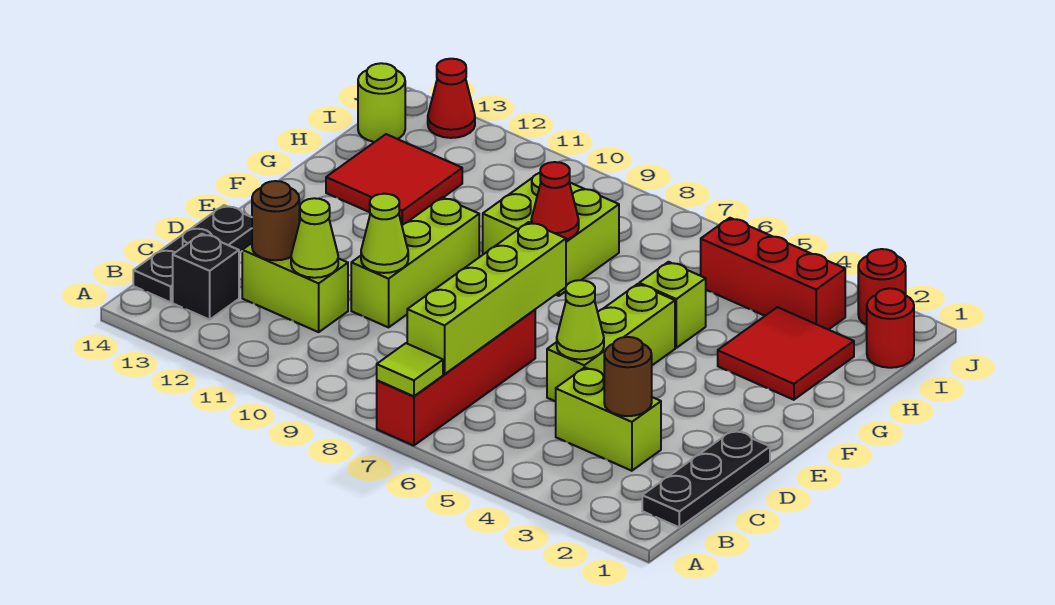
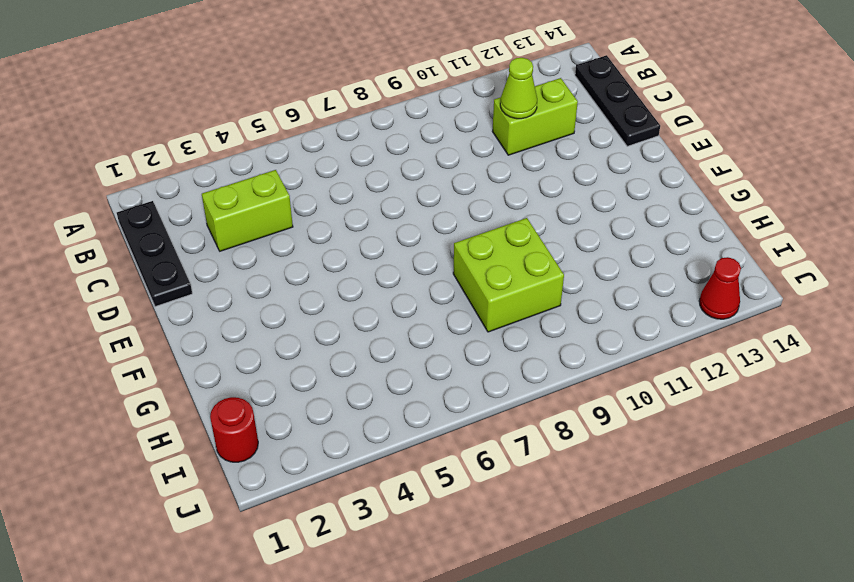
none -> red 1x4 brick [377,310,535,446]
none -> black 1x1 brick [173,234,239,320]
none -> lime 1x3 brick [547,284,675,401]

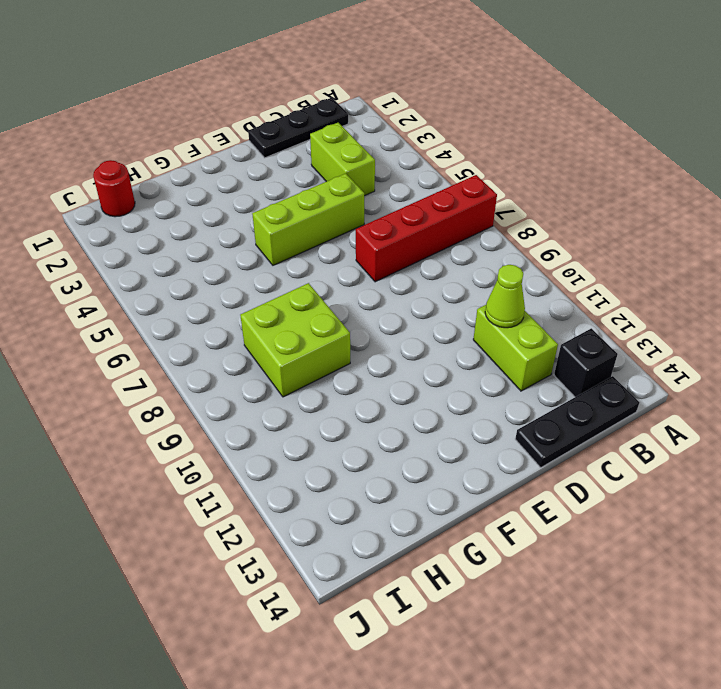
none -> lime 1x3 brick [351,197,479,327]
none -> red 2x2 tile [718,307,854,400]
none -> lime 1x1 brick [639,262,706,348]

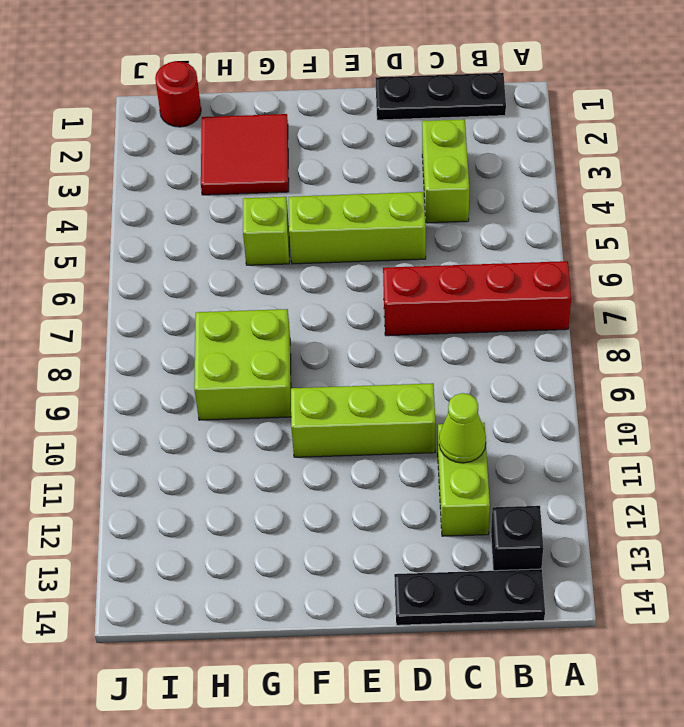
none -> red 2x2 tile [326,134,462,225]
none -> red 1x3 brick [701,218,845,330]
none -> lime 1x1 round brick [358,63,405,142]

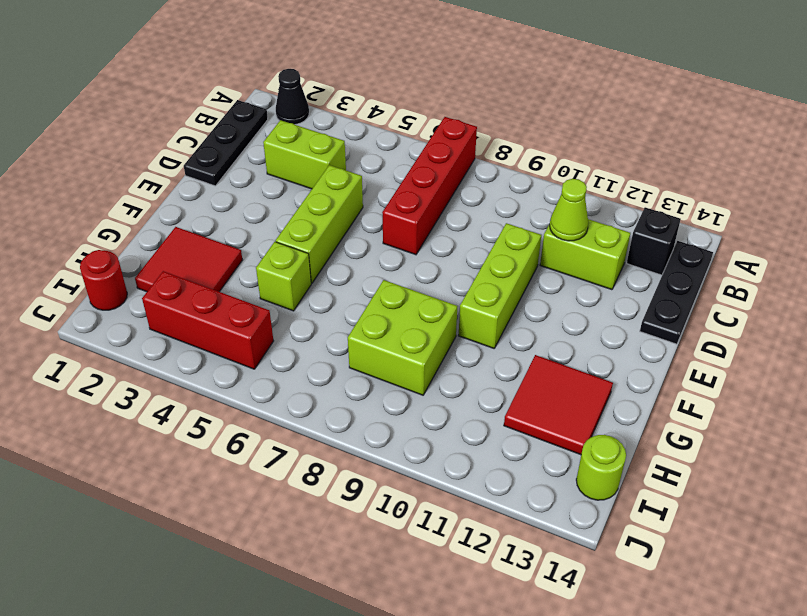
black 1x1 cone [276,69,309,125] -> none
none -> red 1x1 round brick [858,249,906,325]
none -> red 1x1 cone [428,59,475,138]
none -> lime 1x1 tile [377,343,443,396]

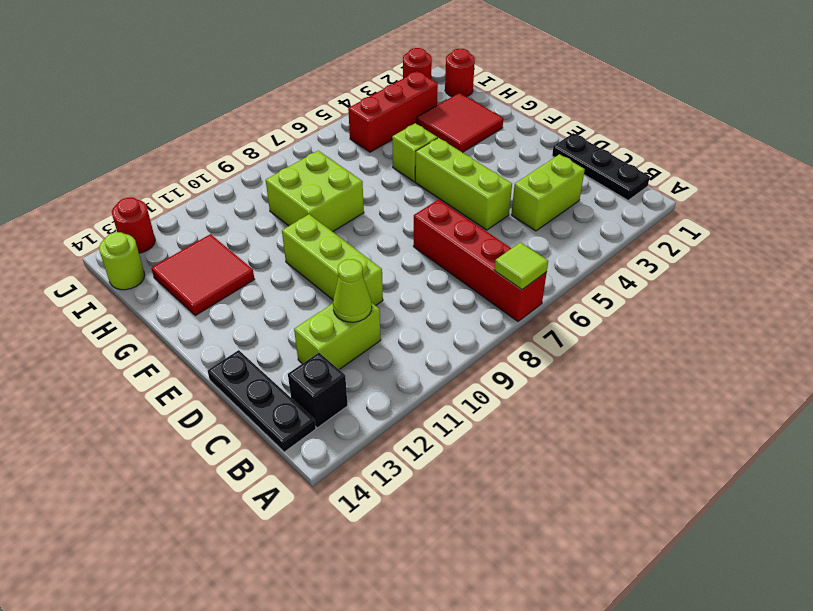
red 1x1 round brick [112,198,155,253] -> red 1x1 cone [428,59,475,138]
none -> lime 1x4 brick [407,222,566,374]
none -> brown 1x1 round brick [604,337,652,416]
none -> brown 1x1 round brick [252,181,299,260]

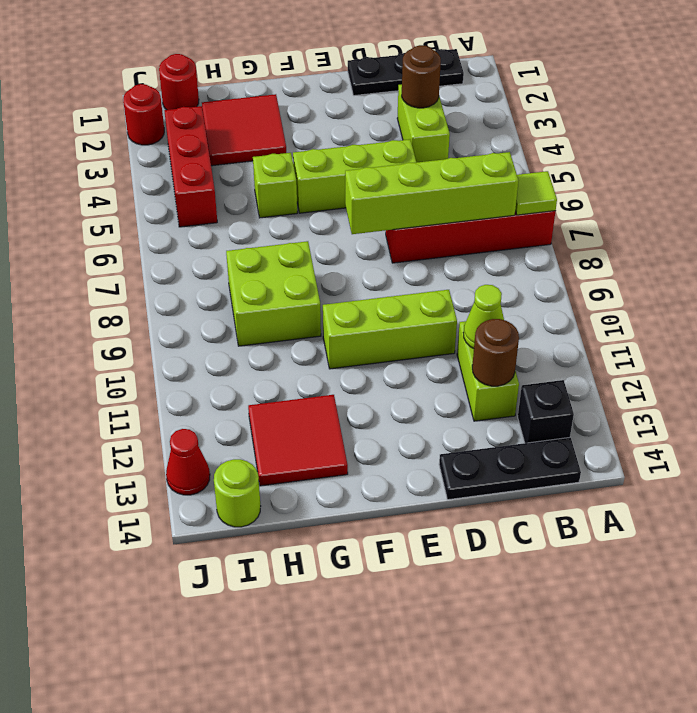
none -> lime 1x1 cone [557,280,604,359]
none -> lime 1x1 cone [361,194,408,273]
none -> red 1x1 cone [531,162,579,240]

